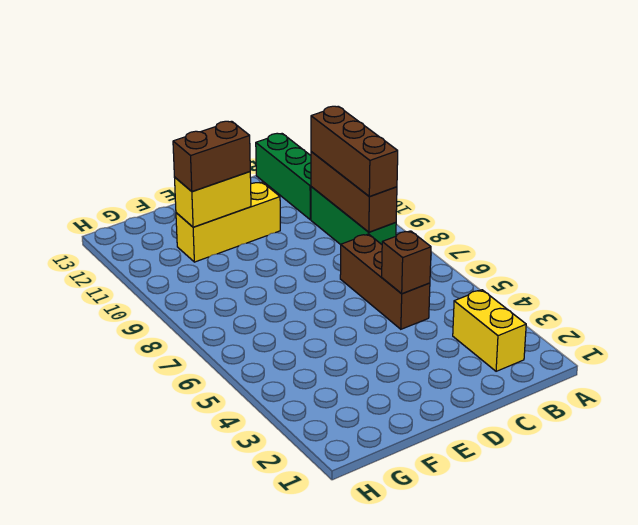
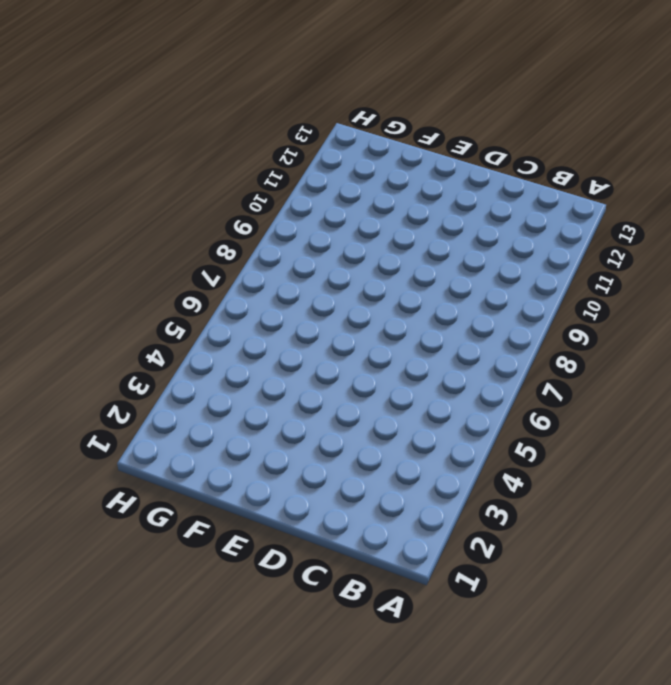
none -> yellow 1x2 brick [453,290,526,371]
none -> green 1x3 brick [311,187,396,245]

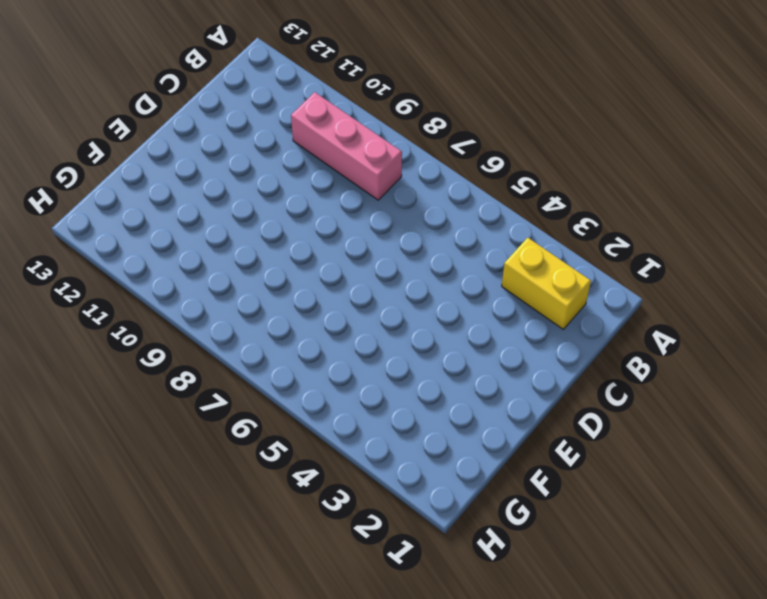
pink 1x3 brick [291,92,402,200] -> green 1x3 brick [311,187,396,245]
none -> green 1x3 brick [256,133,311,220]
none -> brown 1x3 brick [340,234,430,329]

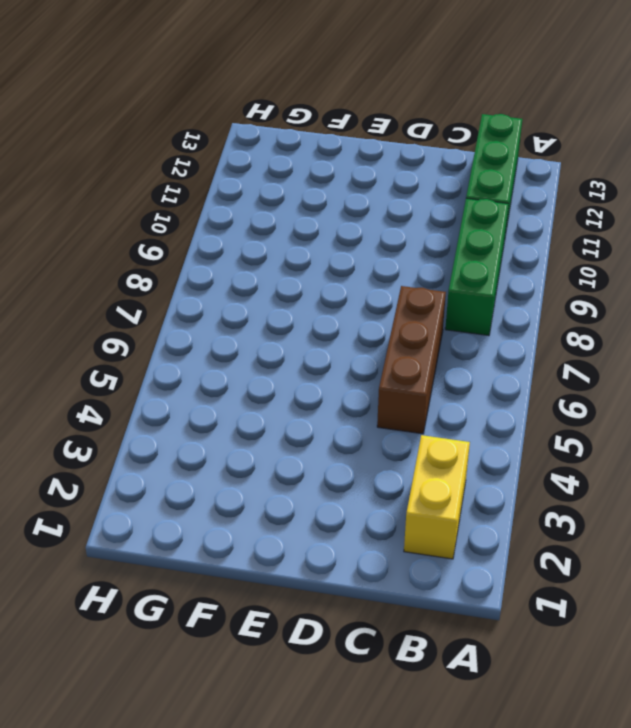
none -> yellow 1x3 brick [176,182,280,262]
none -> brown 1x3 brick [311,152,397,232]

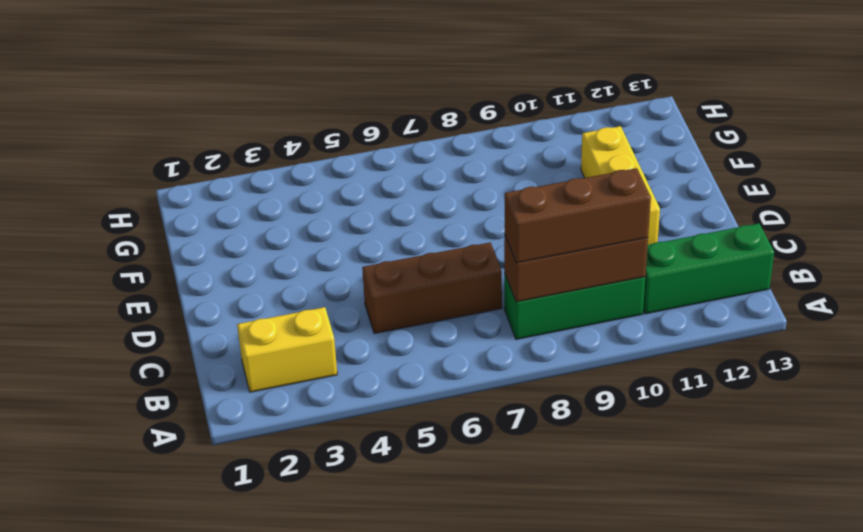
none -> brown 1x1 brick [382,231,431,294]
none -> yellow 1x2 brick [174,172,251,227]

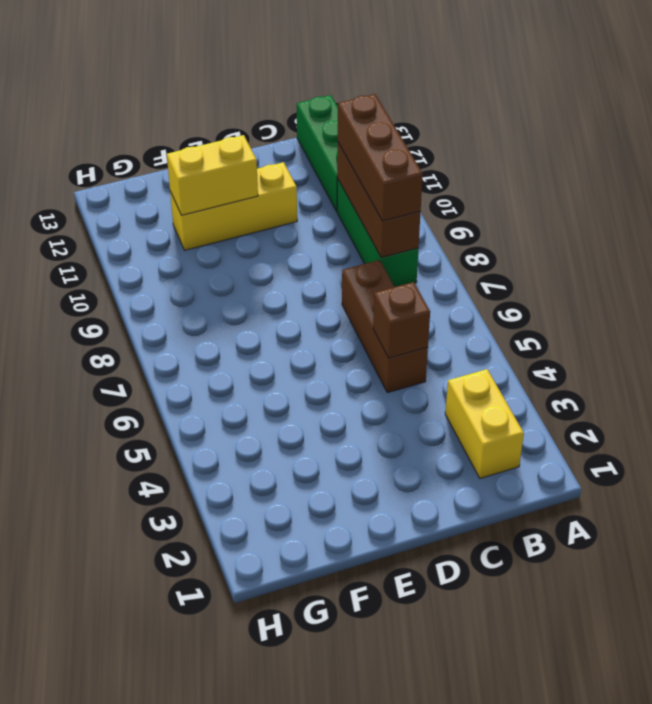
none -> brown 1x2 brick [173,121,250,192]

